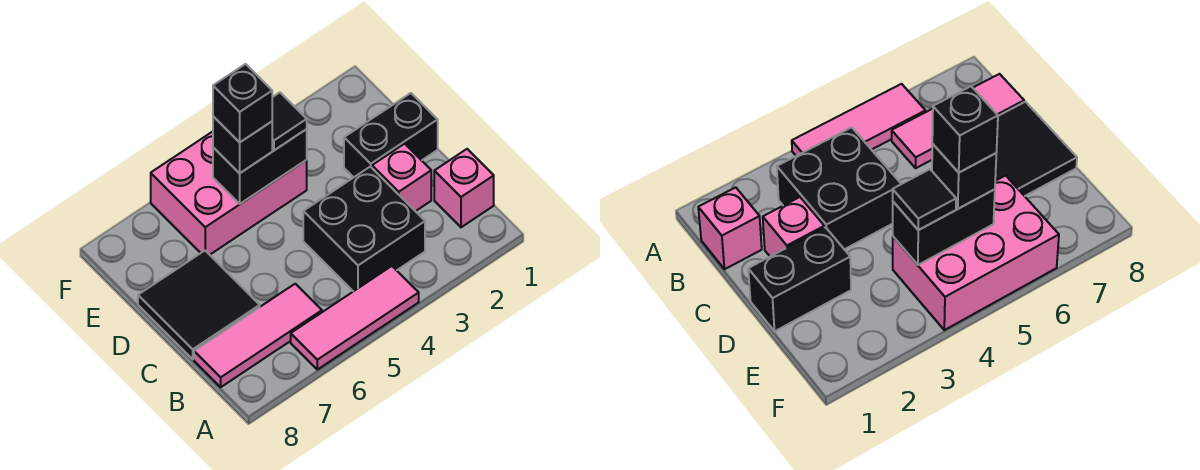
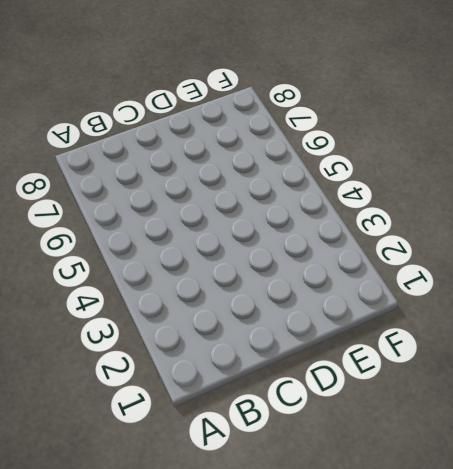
none -> pink 1x3 tile [291,266,419,370]
none -> pink 1x1 brick [434,149,494,227]
none -> black 2x2 brick [303,167,425,291]

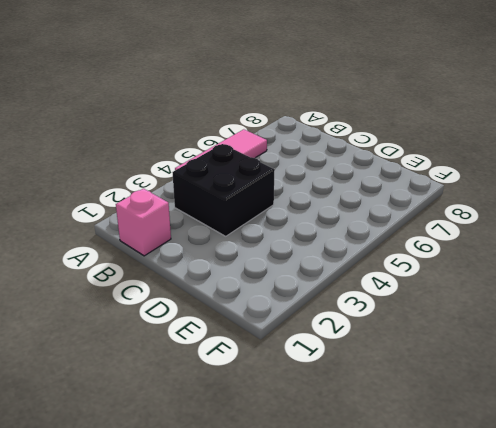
none -> pink 1x3 tile [194,284,322,387]
none -> pink 1x1 brick [372,144,431,211]
none -> black 2x2 tile [138,251,260,359]

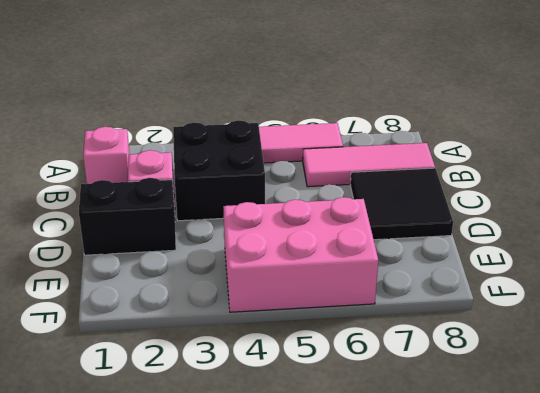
none -> black 1x2 brick [213,129,307,204]
none -> black 1x1 tile [272,93,307,150]
none -> black 1x1 brick [213,116,272,173]

